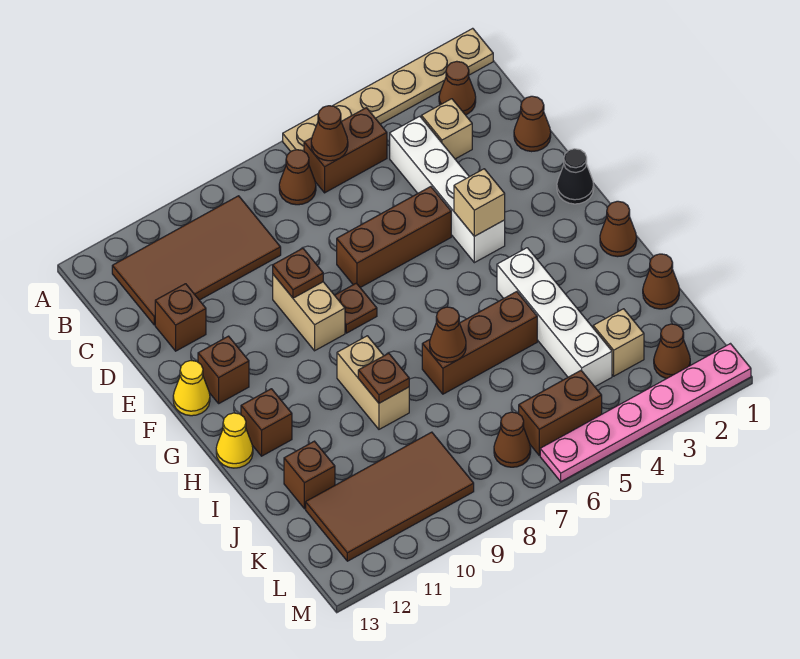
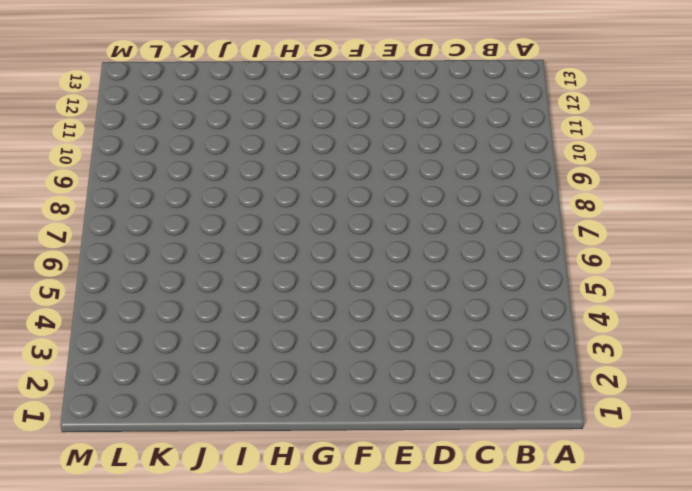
none -> tan 1x6 plate [283,28,493,151]
none -> brown 1x1 cone [439,61,476,115]
none -> brown 1x2 brick [304,108,387,193]
none -> brown 1x1 cone [279,150,316,205]

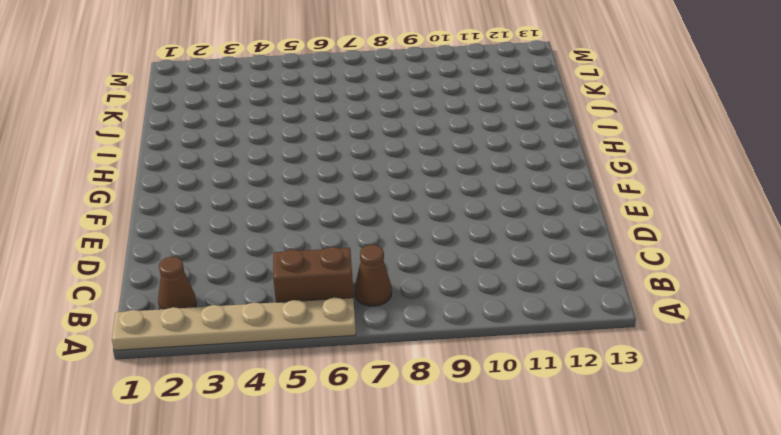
none -> brown 2x4 tile [112,196,281,325]
none -> tan 1x1 brick [421,99,472,159]
none -> white 1x4 brick [390,116,505,263]
none -> brown 1x1 cone [514,96,551,152]

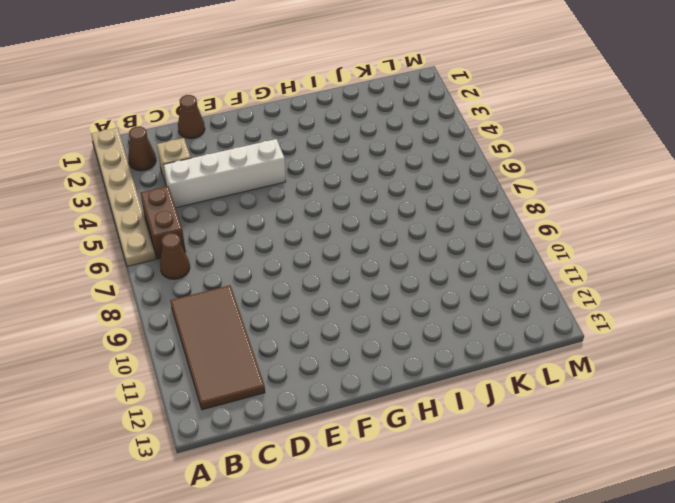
none -> brown 1x1 brick [155,284,206,351]
none -> brown 1x3 brick [337,187,451,288]
none -> tan 1x2 brick [273,275,345,351]
none -> black 1x1 cone [557,149,594,204]

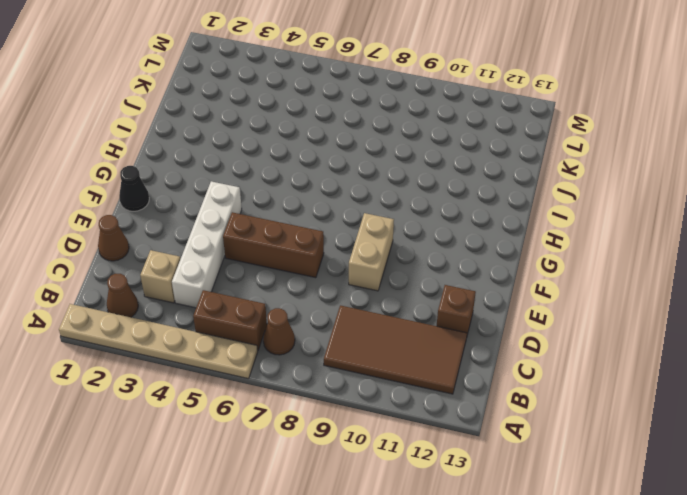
none -> brown 1x1 plate [335,283,377,333]
none -> brown 1x1 brick [198,336,249,403]
none -> yellow 1x1 cone [173,361,210,416]
none -> brown 1x1 cone [600,201,637,257]

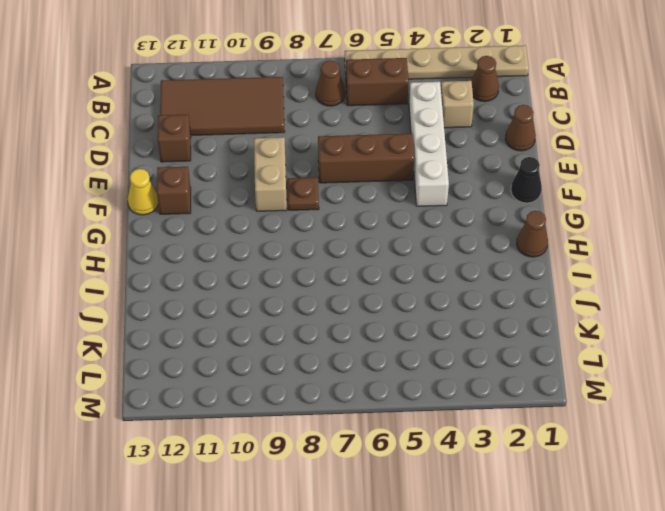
none -> white 1x4 brick [497,248,612,386]
none -> tan 1x2 brick [337,336,409,429]
none -> brown 1x1 brick [241,389,292,456]
none -> yellow 1x1 cone [216,413,253,468]

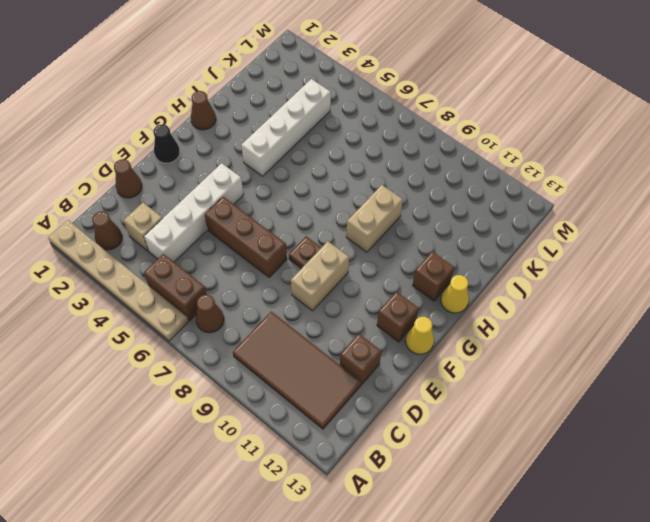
none -> brown 1x3 brick [422,292,537,394]
none -> brown 1x1 cone [643,254,679,309]
none -> brown 1x1 brick [284,441,335,509]
none -> tan 1x1 brick [593,309,644,376]

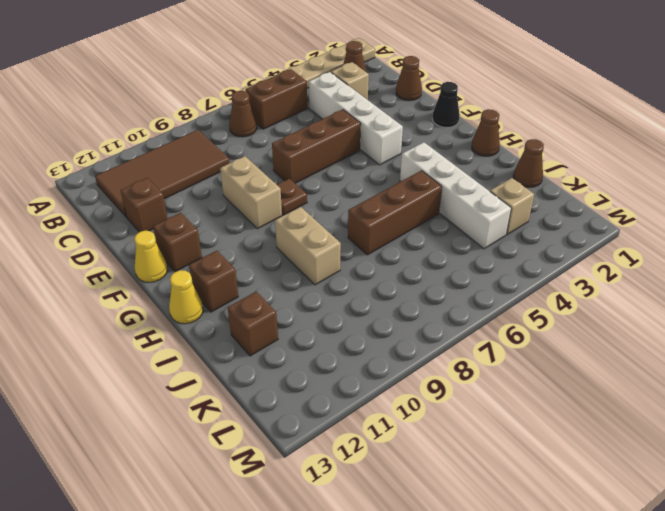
none -> brown 2x4 tile [306,432,474,561]
none -> brown 1x1 cone [654,324,690,379]
none -> brown 1x2 brick [519,370,602,455]
none -> brown 1x1 cone [494,412,531,467]

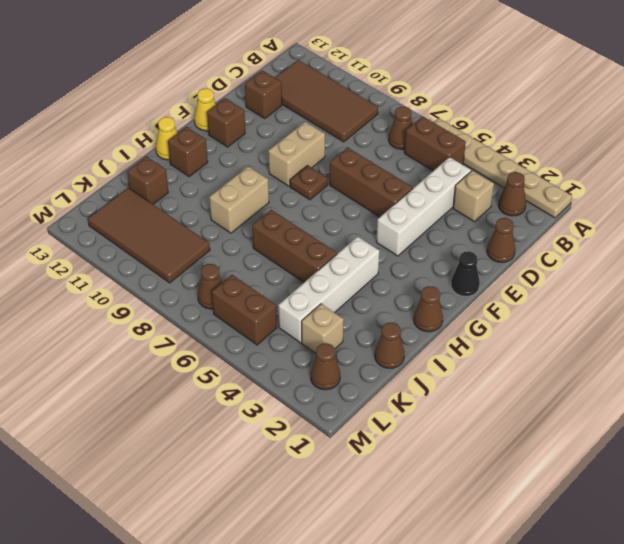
none -> pink 1x6 plate [540,344,751,482]
none -> brown 1x1 cone [311,106,348,161]
none -> brown 1x1 plate [273,248,323,298]
none -> tan 1x1 brick [454,169,505,236]

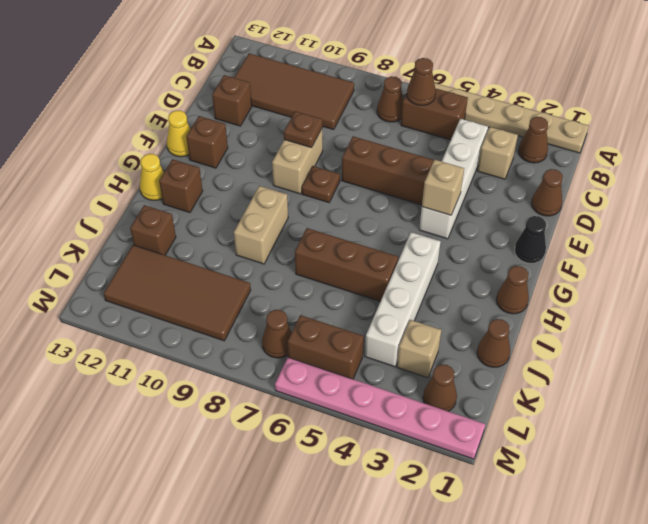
none -> brown 1x1 cone [430,307,466,362]
none -> brown 1x1 plate [358,353,409,403]

